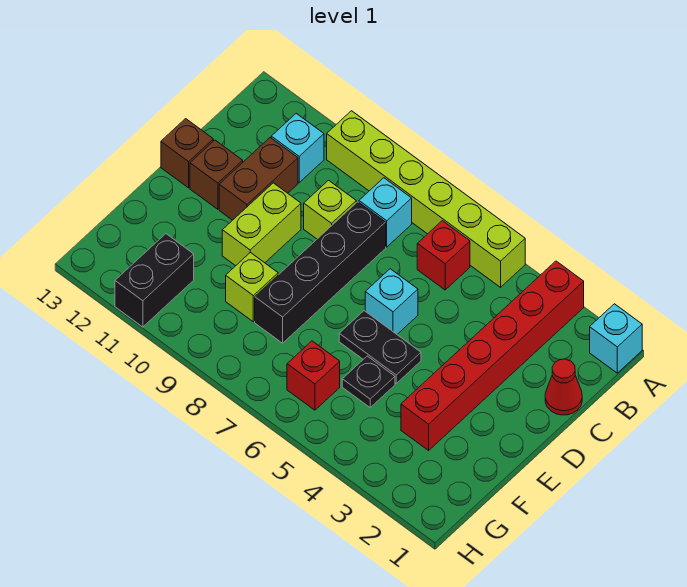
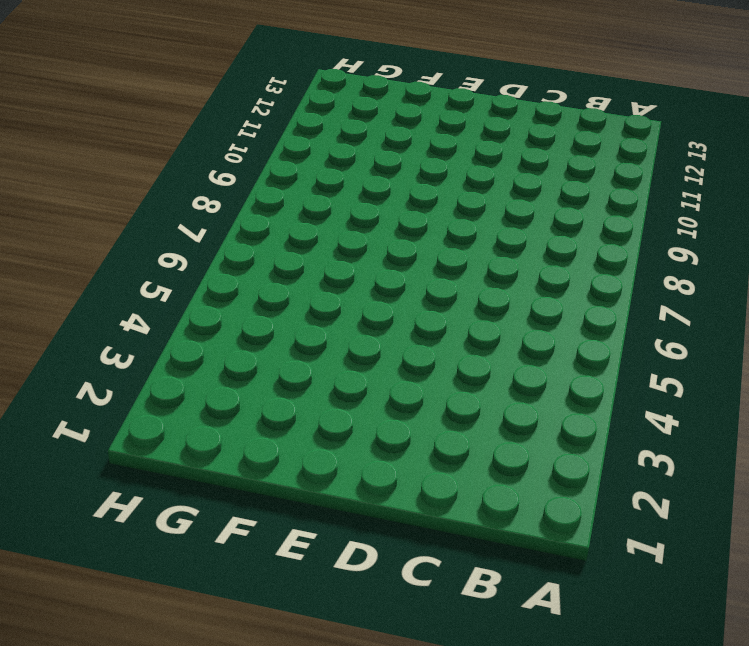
none -> cyan 1x1 brick [590,304,642,373]
none -> red 1x6 brick [401,261,584,450]
none -> lime 1x6 brick [327,111,525,287]

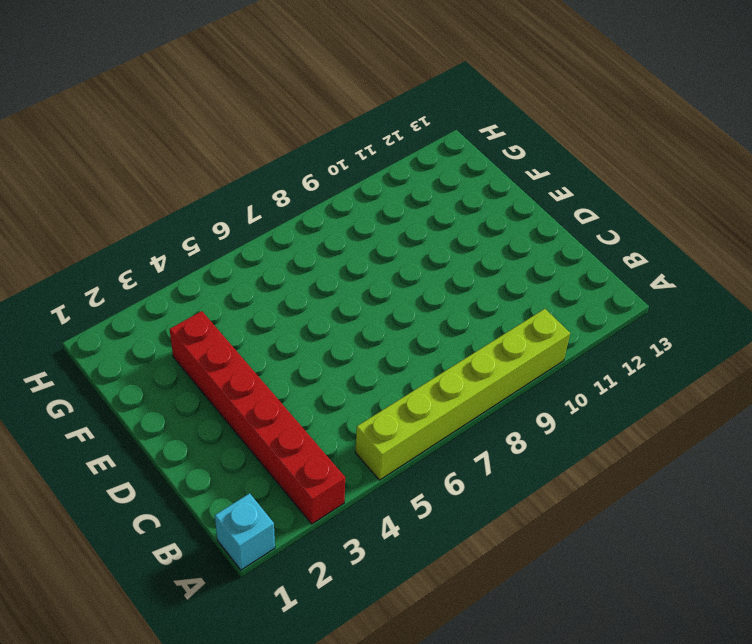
none -> red 1x1 brick [417,221,470,290]
none -> cyan 1x1 brick [359,178,412,247]
none -> cyan 1x1 brick [271,113,324,183]

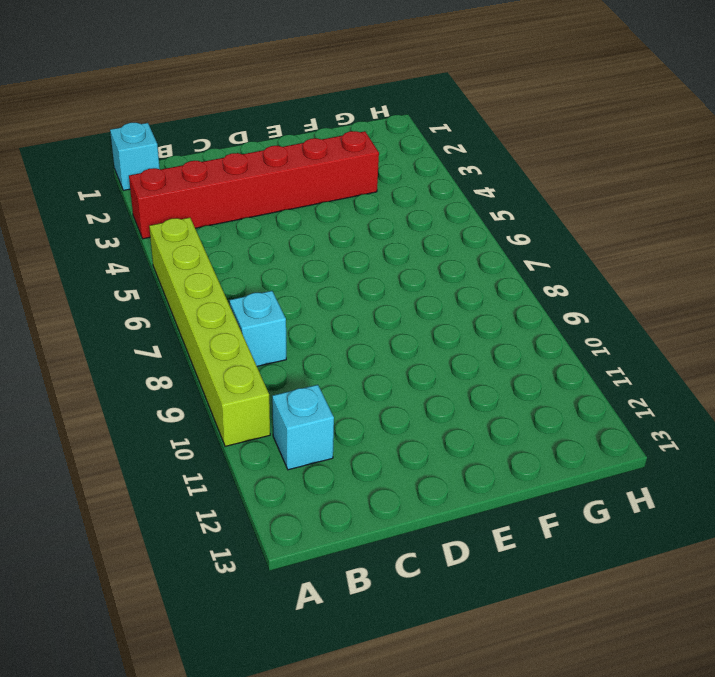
none -> red 1x1 brick [417,221,470,290]
none -> red 1x1 cone [545,359,582,415]
none -> black 1x4 brick [255,202,386,343]

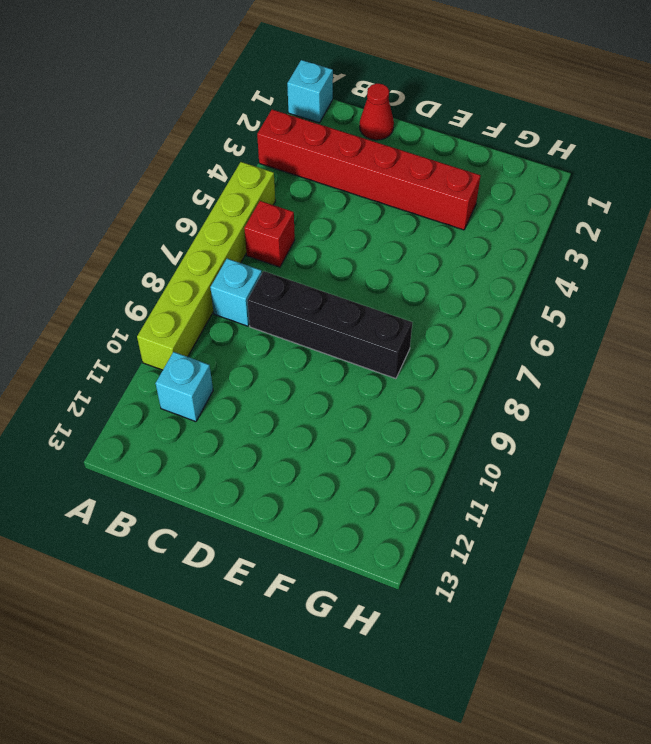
none -> lime 1x1 brick [304,180,356,239]
none -> brown 1x2 brick [219,138,298,220]
none -> cyan 1x1 brick [365,269,418,334]

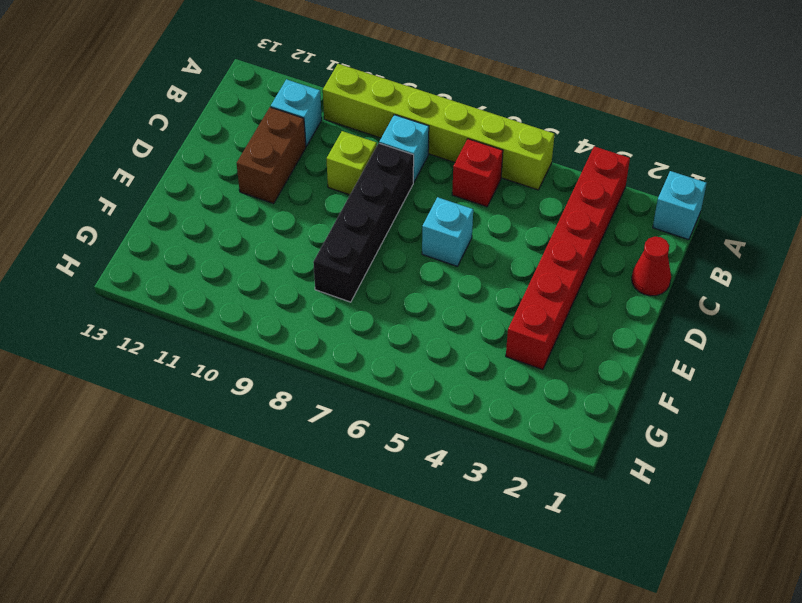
none -> lime 1x2 brick [222,183,301,266]
none -> brown 1x1 brick [190,140,243,209]
none -> brown 1x1 brick [161,119,213,188]

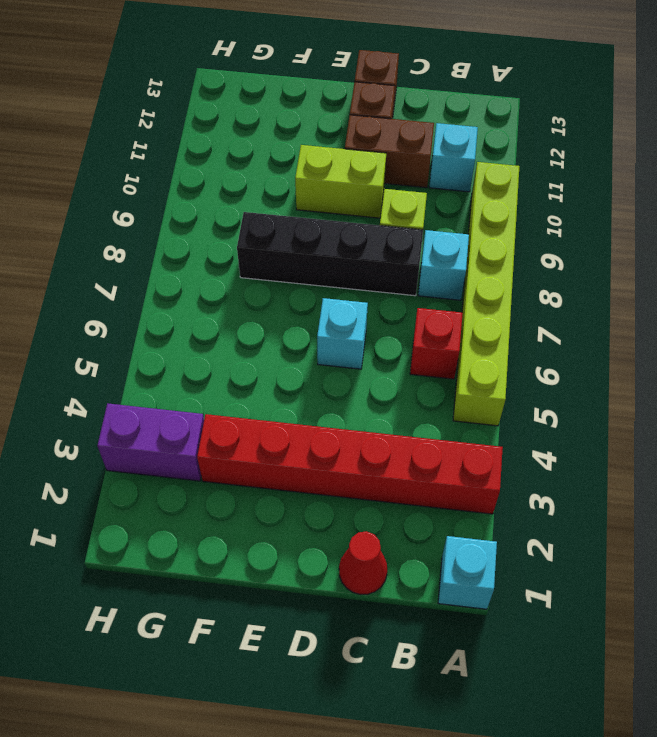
purple 1x2 brick [97,403,204,481] -> none
none -> black 1x2 plate [339,311,421,383]
none -> black 1x1 plate [342,356,395,407]
none -> lime 1x1 brick [226,252,278,322]

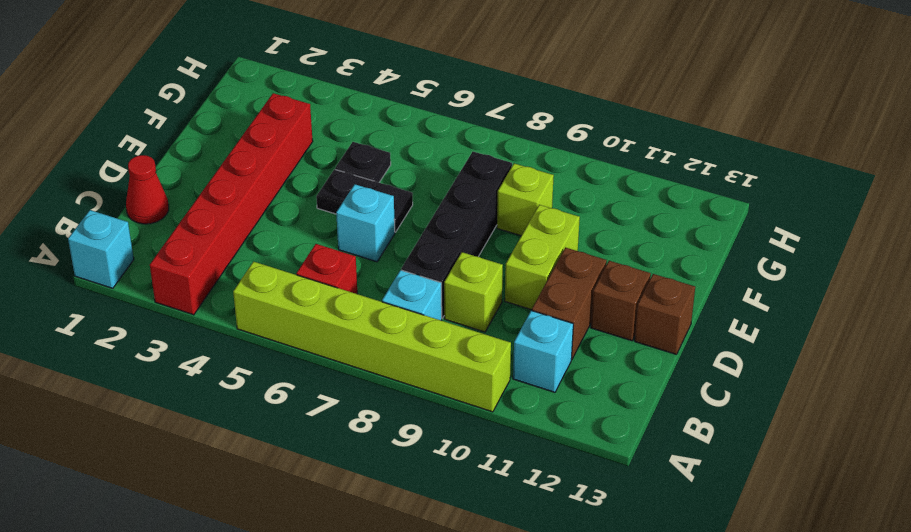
none -> red 1x1 brick [287,341,340,410]
none -> black 1x2 brick [115,234,194,327]

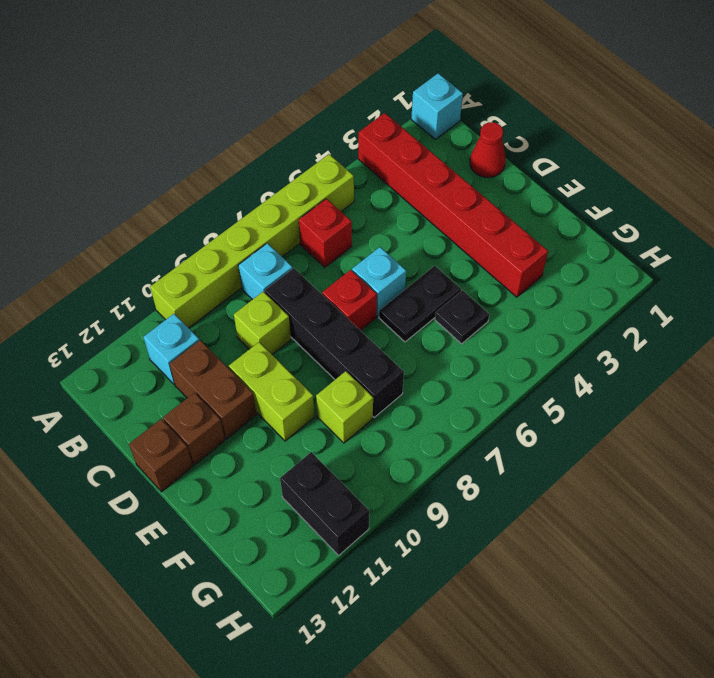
red 1x1 brick [322,270,377,331] -> red 1x1 brick moved to [287,341,340,410]

